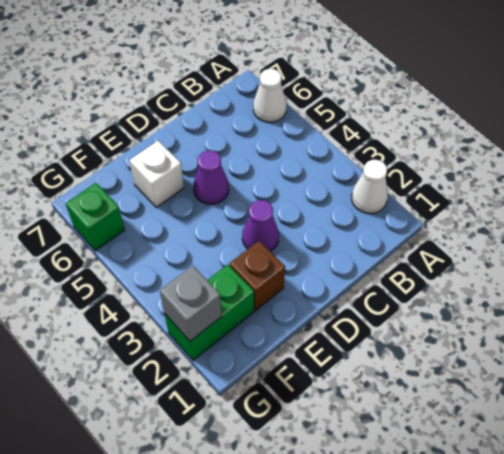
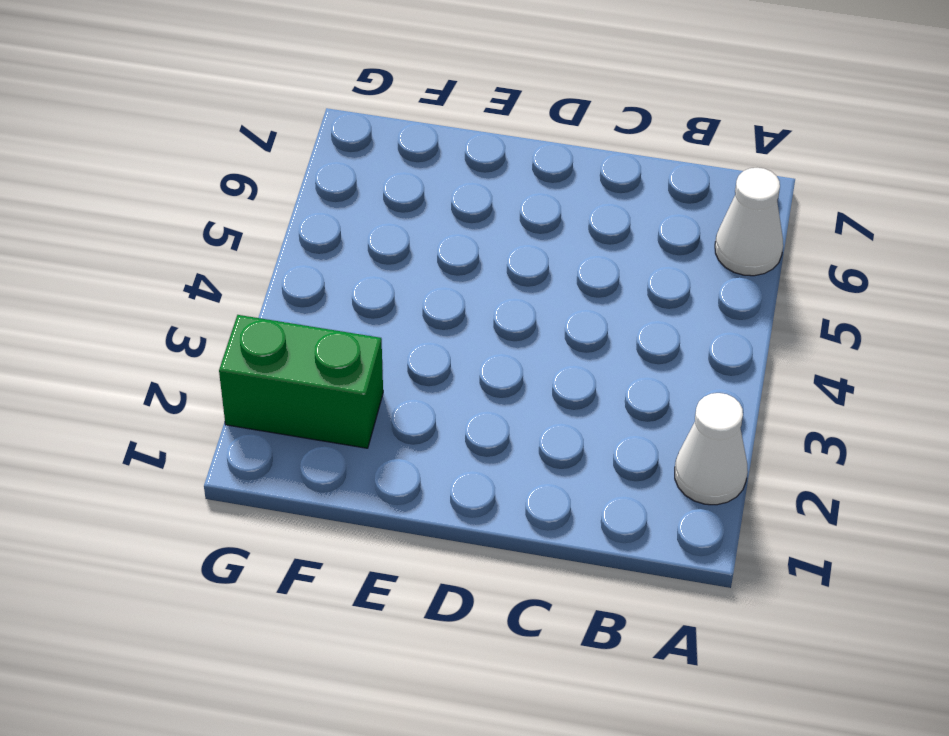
none -> purple 1x1 cone [242,200,279,251]
none -> purple 1x1 cone [193,150,229,204]

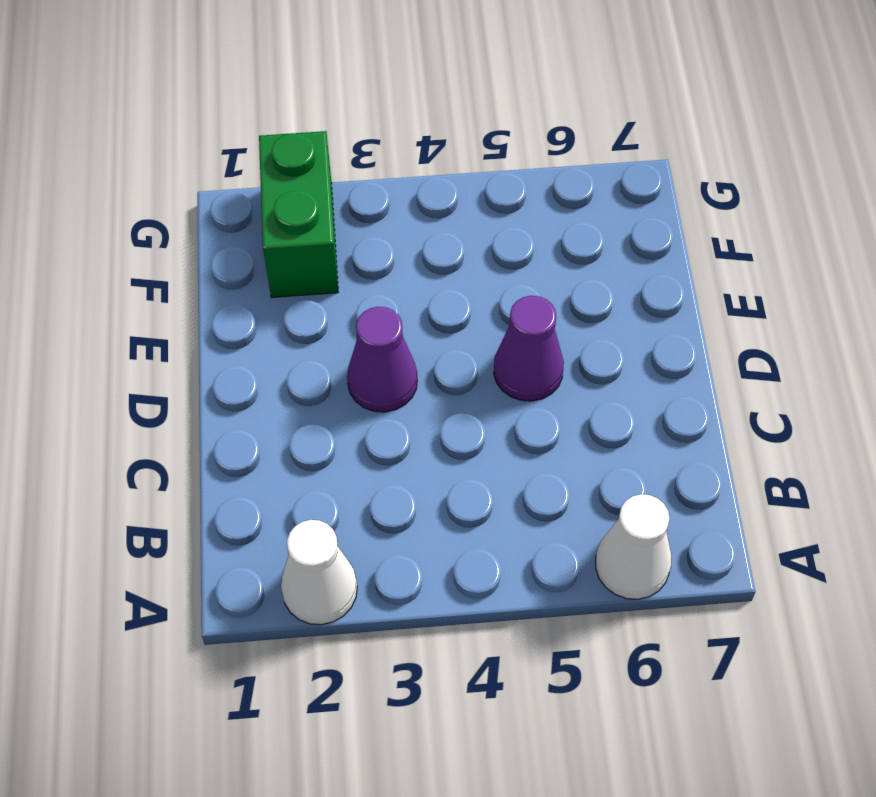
none -> brown 1x1 brick [230,241,285,311]
none -> white 1x1 brick [129,141,184,207]

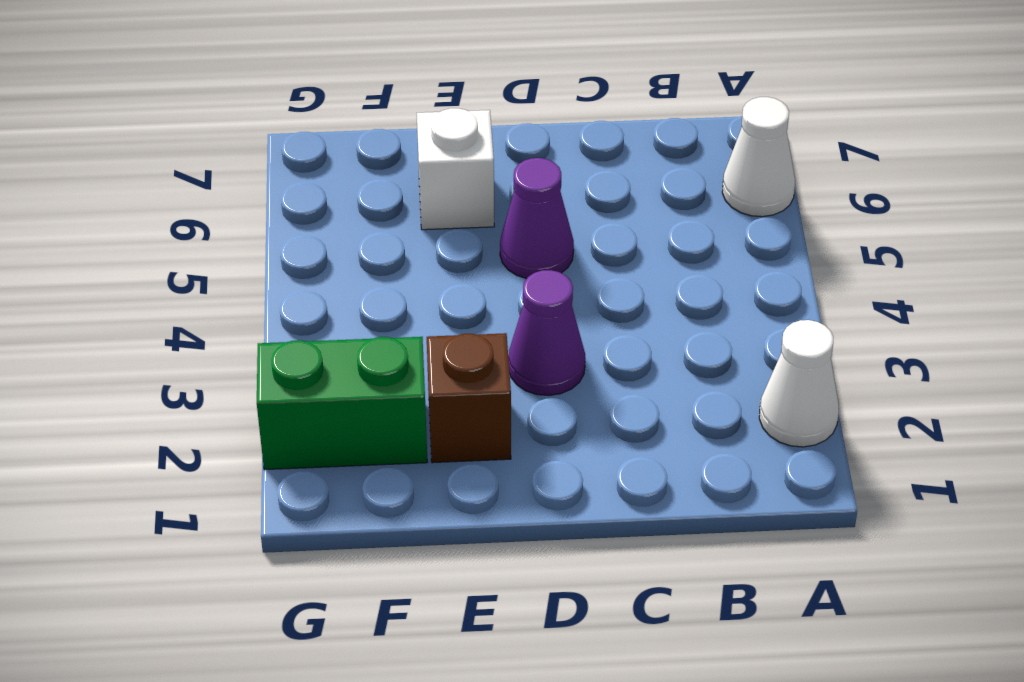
none -> green 1x1 brick [66,183,125,251]
none -> grey 1x1 brick [160,266,222,341]

